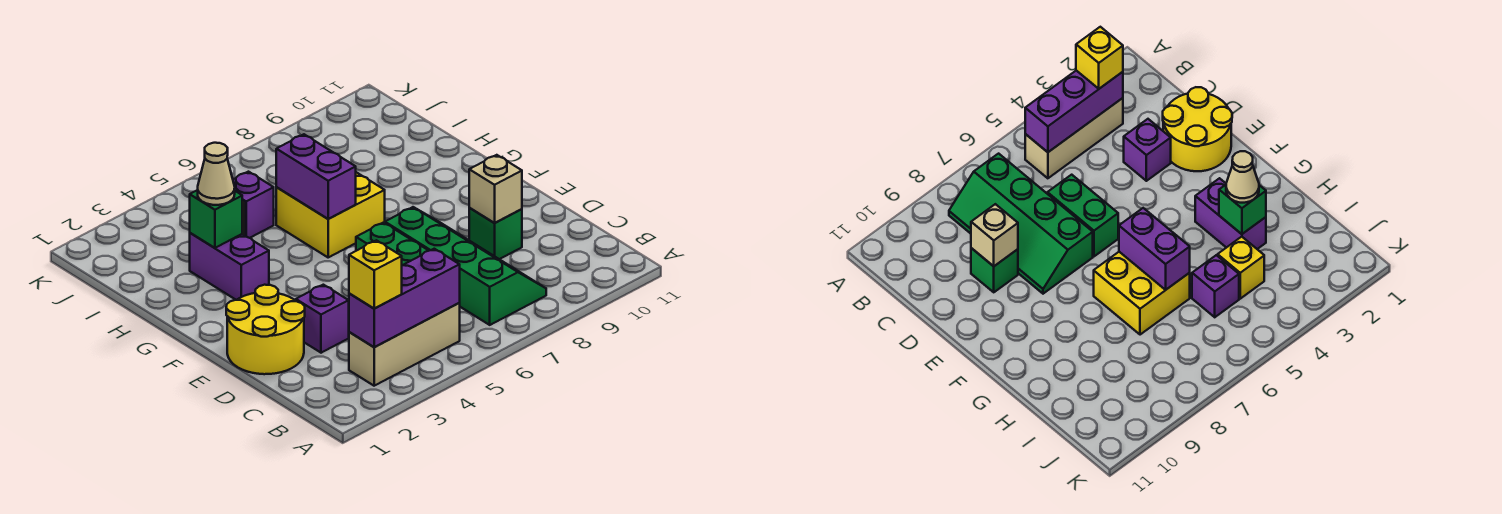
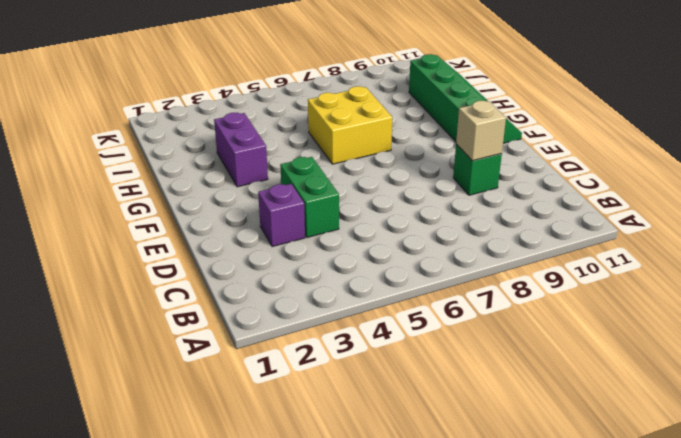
green 1x2 brick [280,157,339,237] -> green 1x2 brick moved to [356,223,429,265]
green 2x4 slope [409,54,522,143] -> green 2x4 slope moved to [385,207,546,325]
none -> tan 1x3 brick [349,303,460,386]
none -> yellow 2x2 round brick [226,285,305,374]
none -> yellow 1x1 brick [1218,237,1264,299]

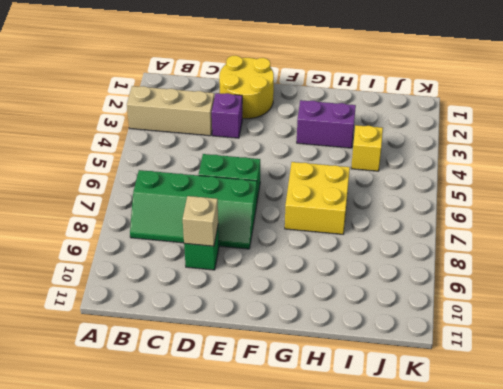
tan 1x3 brick [127,86,214,136] -> tan 1x3 brick turned to [349,303,460,386]
none -> purple 1x1 brick [233,172,274,238]
none -> purple 1x3 brick [349,249,460,347]
none -> purple 1x2 brick [276,134,356,219]

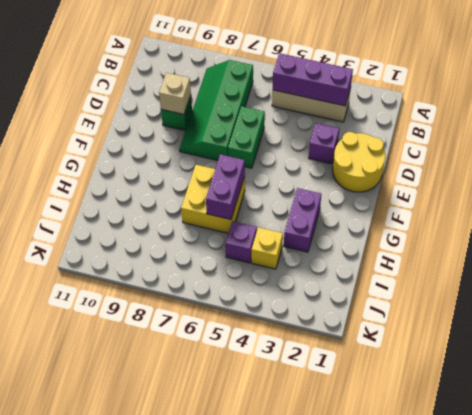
none -> green 1x1 brick [190,190,242,248]
none -> yellow 1x1 brick [349,240,402,309]
none -> tan 1x1 cone [198,143,235,205]

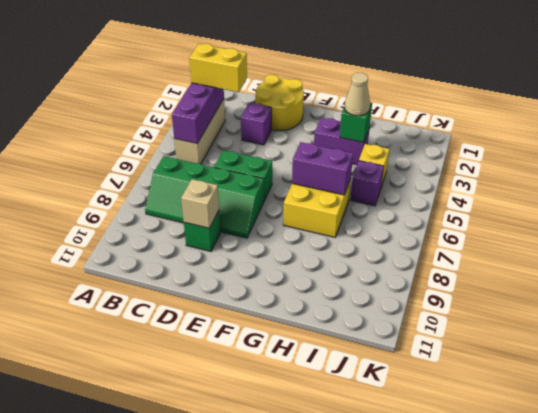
yellow 1x2 brick [189,44,247,92] -> yellow 1x1 brick [349,240,402,309]

